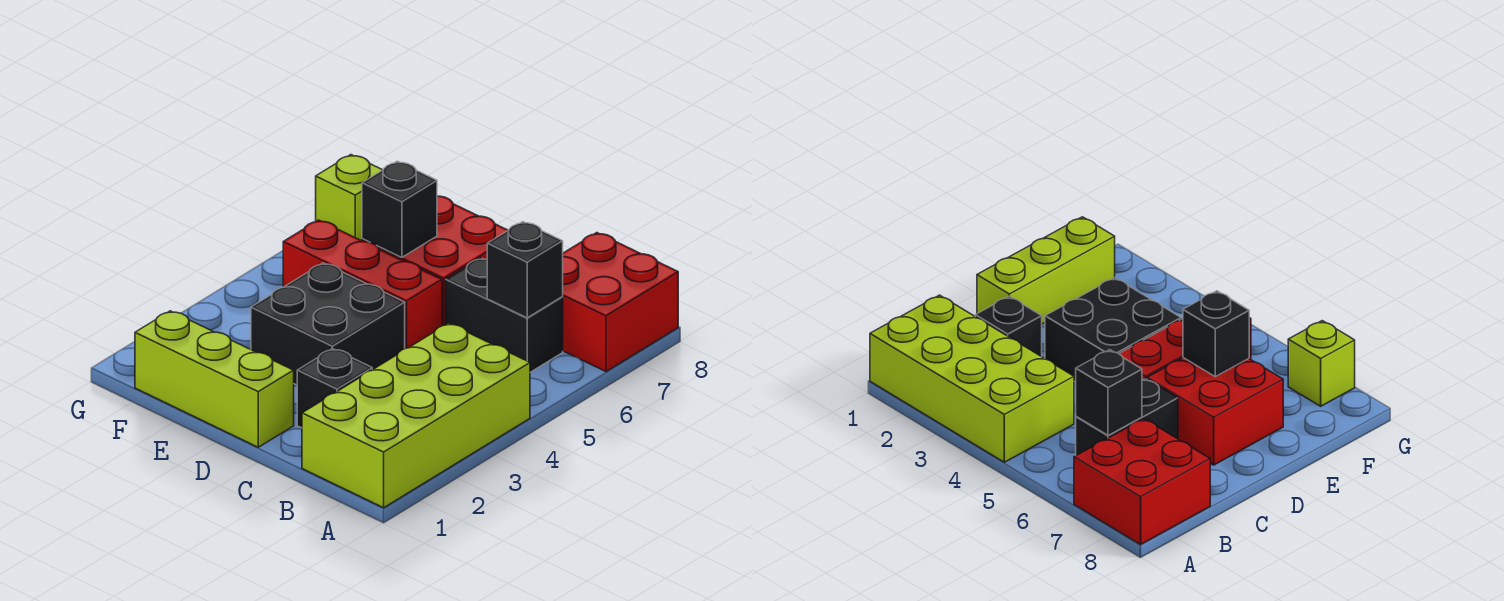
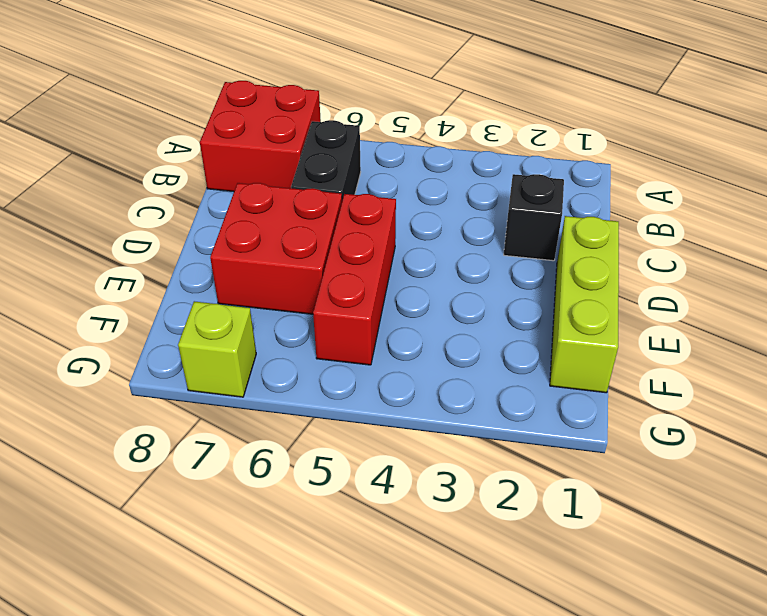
none -> lime 2x4 brick [302,323,530,508]
none -> black 2x2 brick [251,263,405,385]

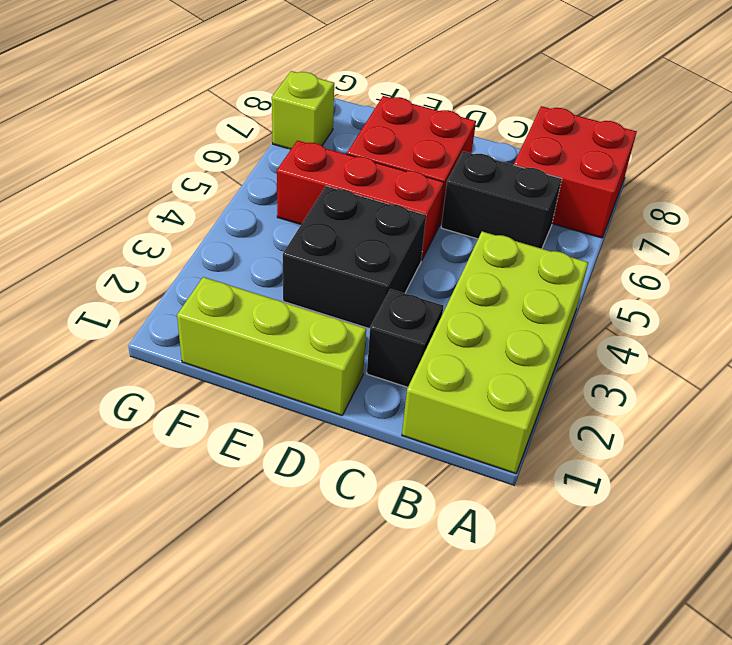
none -> black 1x1 brick [487,222,563,318]
none -> black 1x1 brick [362,161,437,257]

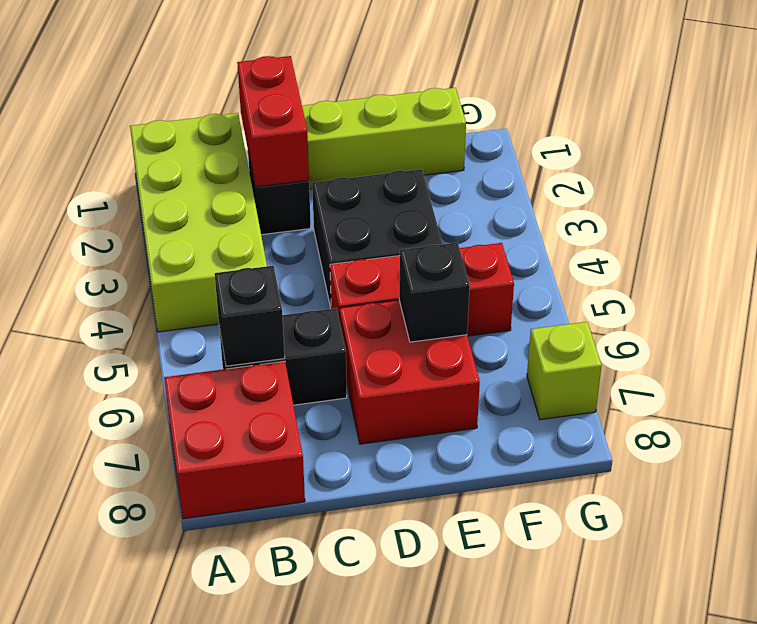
red 1x2 brick [237,56,309,187] -> none

